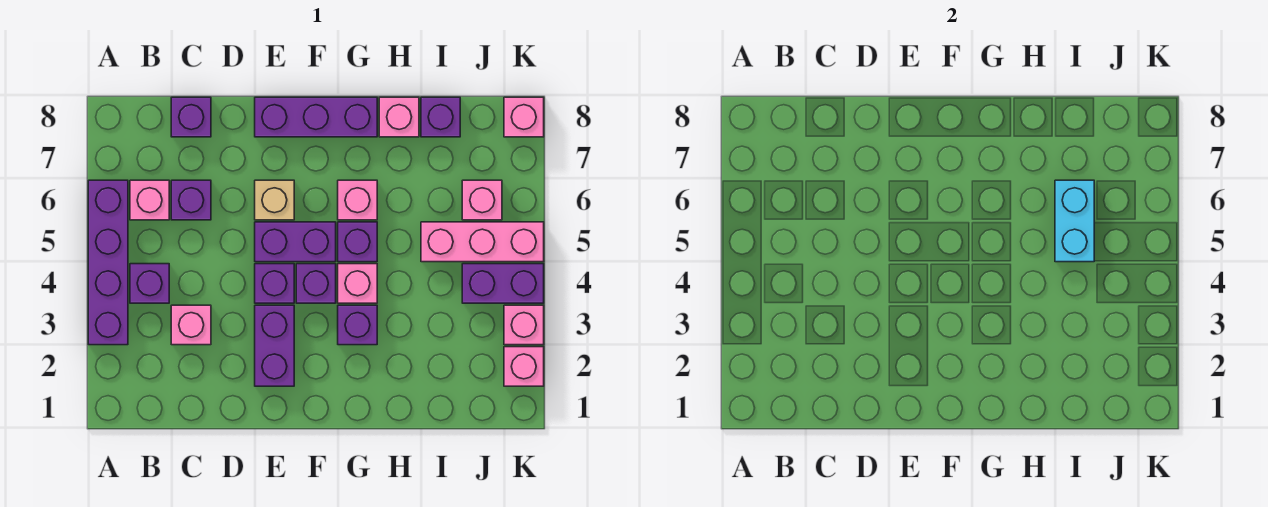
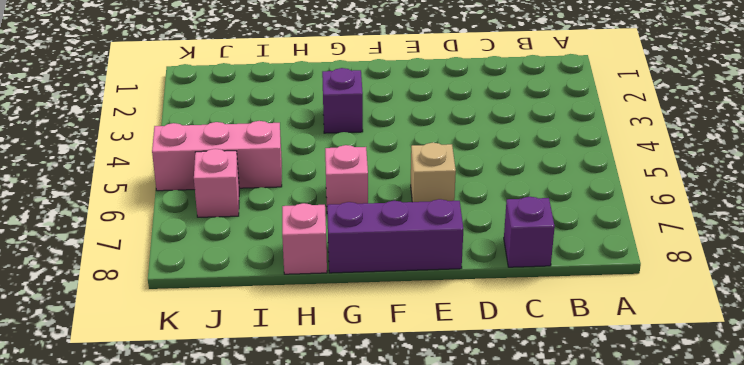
none -> purple 1x4 brick [88,180,128,345]
none -> purple 1x1 brick [130,264,169,303]
none -> pink 1x1 brick [130,180,169,220]

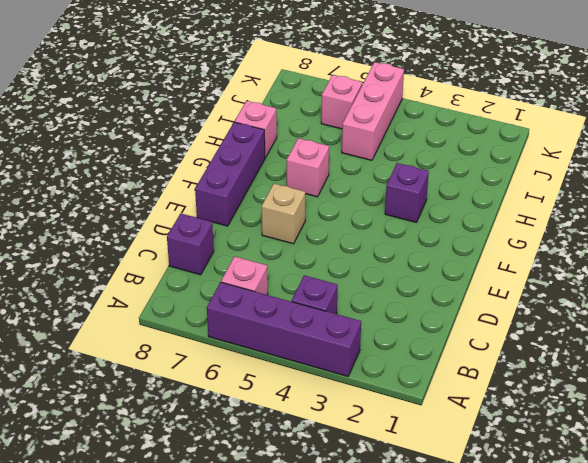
none -> pink 1x1 brick [171,305,211,345]
none -> purple 1x1 brick [171,180,211,220]
none -> purple 1x2 brick [255,305,294,386]

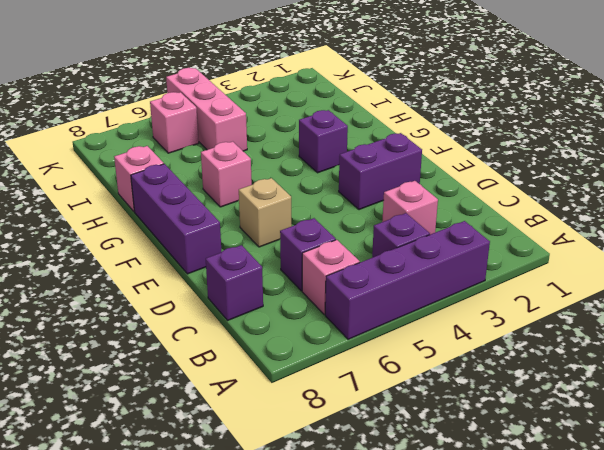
none -> purple 1x1 brick [255,264,294,303]
none -> purple 1x2 brick [255,222,336,262]
none -> purple 1x1 brick [296,264,336,303]

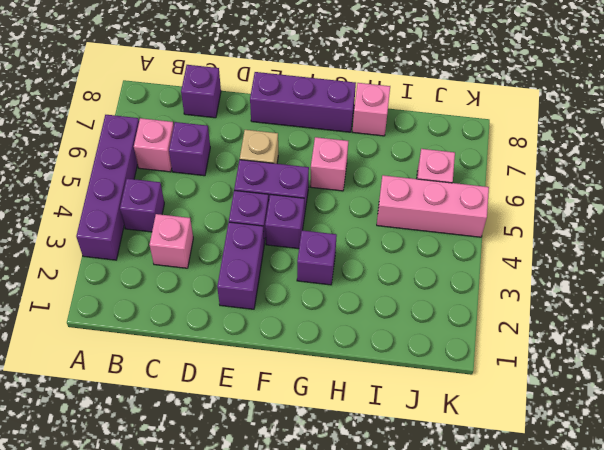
none -> pink 1x1 brick [338,264,377,303]
none -> purple 1x1 brick [338,222,377,262]
none -> purple 1x1 brick [421,97,460,137]

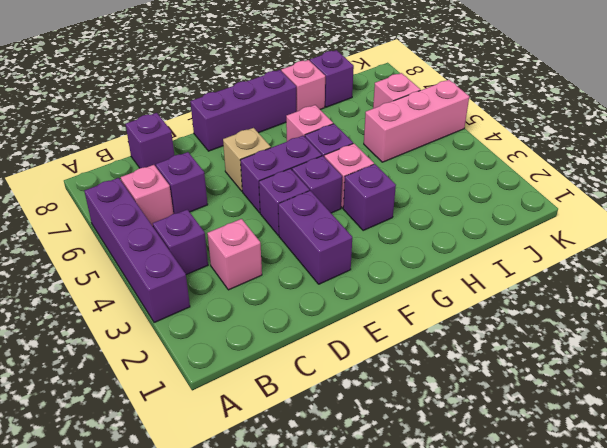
none -> purple 1x2 brick [462,264,544,303]
none -> pink 1x1 brick [504,347,544,386]
none -> pink 1x1 brick [504,305,544,345]

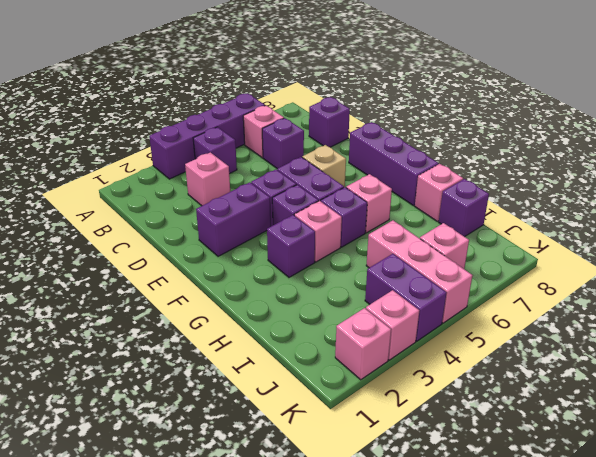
none -> pink 1x1 brick [504,97,544,137]
none -> cyan 1x2 brick [1055,180,1094,262]

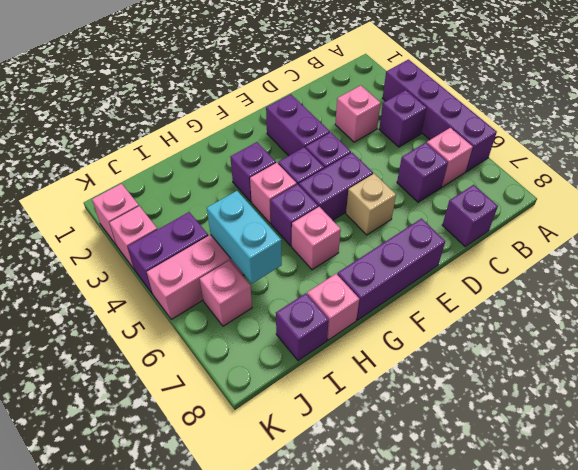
none -> pink 1x1 brick [504,97,544,137]

